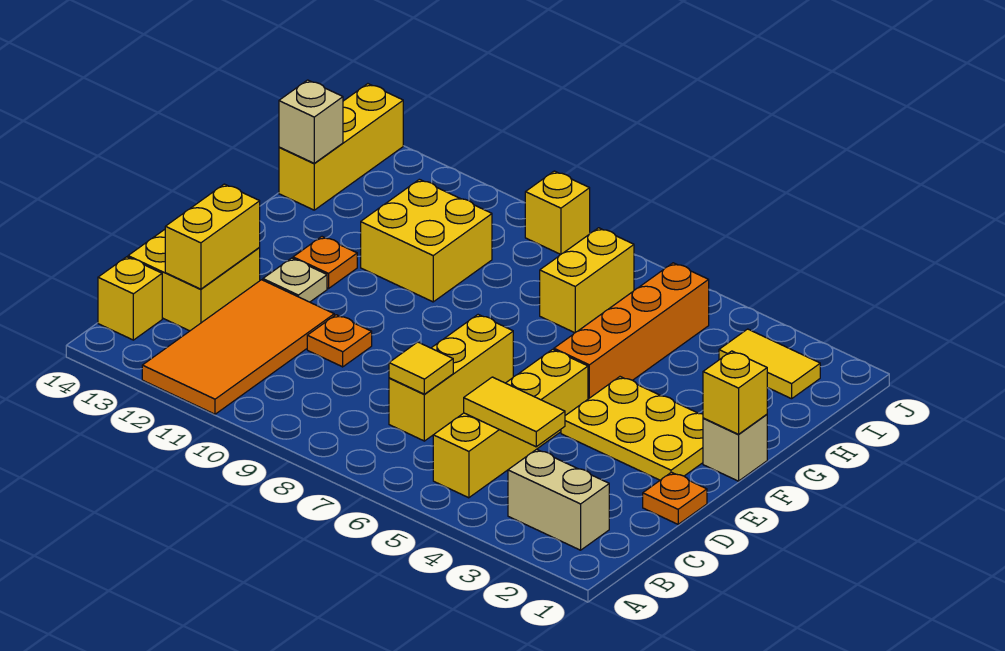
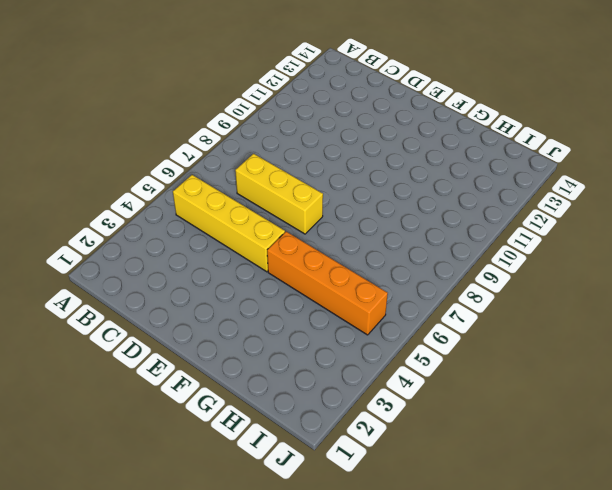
none -> orange 2x4 tile [142,280,334,414]
none -> tan 1x2 brick [508,449,609,550]
none -> yellow 1x1 brick [98,257,162,340]

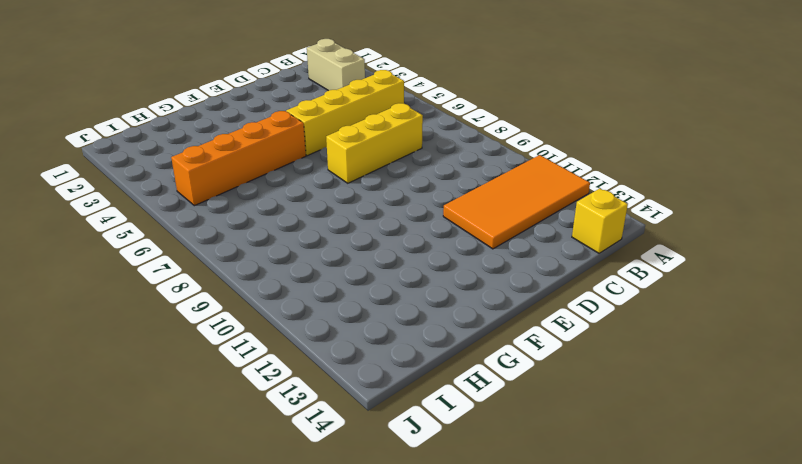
none -> yellow 2x2 brick [128,230,260,331]
none -> orange 1x1 plate [643,472,707,524]
none -> orange 1x1 plate [307,315,372,367]

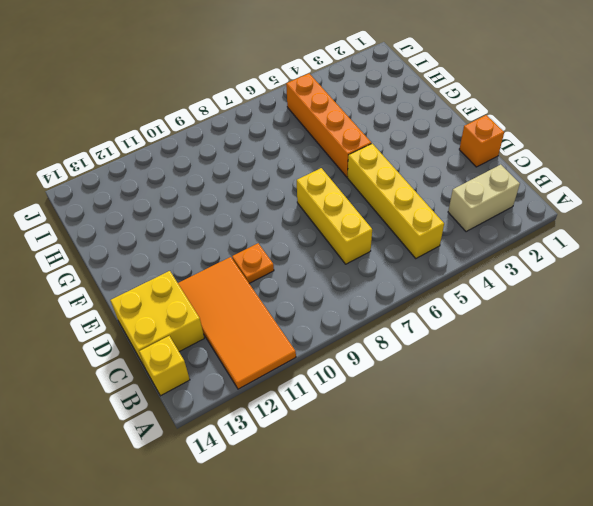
orange 1x1 brick [459,115,504,167] -> orange 1x1 plate [643,472,707,524]
none -> yellow 2x3 plate [561,377,703,480]
none -> tan 1x1 plate [263,258,327,302]
none -> tan 1x1 brick [703,414,767,481]

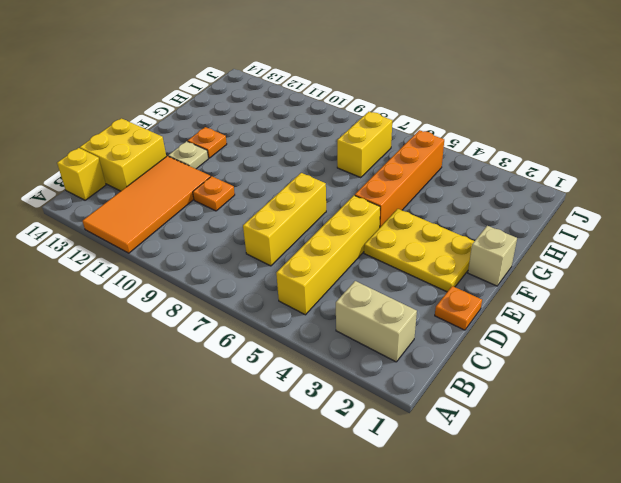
none -> yellow 2x2 brick [361,179,492,302]
none -> yellow 1x3 brick [279,84,403,210]
none -> yellow 1x2 tile [719,329,820,399]

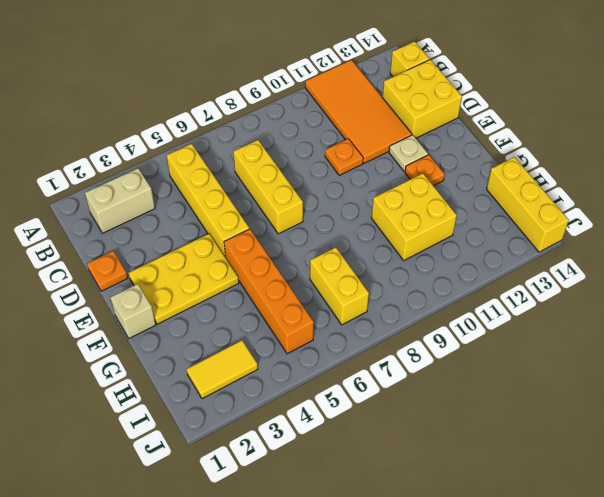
none -> yellow 1x1 brick [525,171,590,255]
none -> yellow 1x2 tile [464,377,565,447]
none -> yellow 1x1 tile [389,342,453,394]

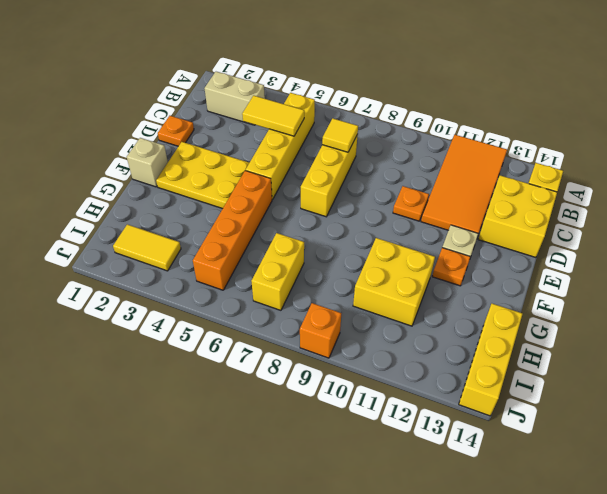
orange 1x1 brick [300,303,341,358] -> yellow 1x1 brick [525,171,590,255]
none -> yellow 1x2 brick [165,184,260,289]
none -> yellow 1x1 brick [703,351,767,435]
none -> tan 1x1 brick [279,80,343,163]

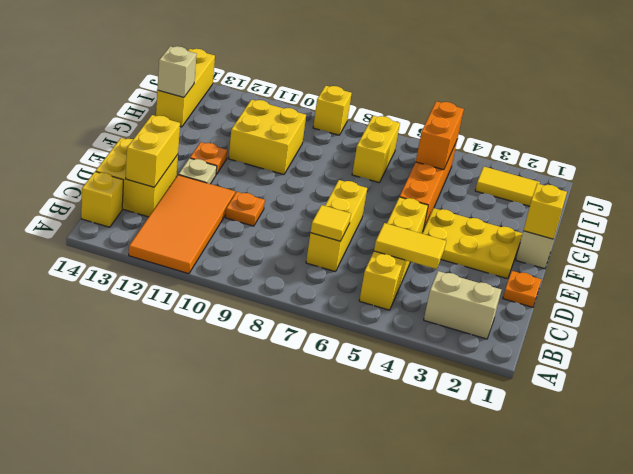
orange 1x2 brick [416,101,464,170] -> none

